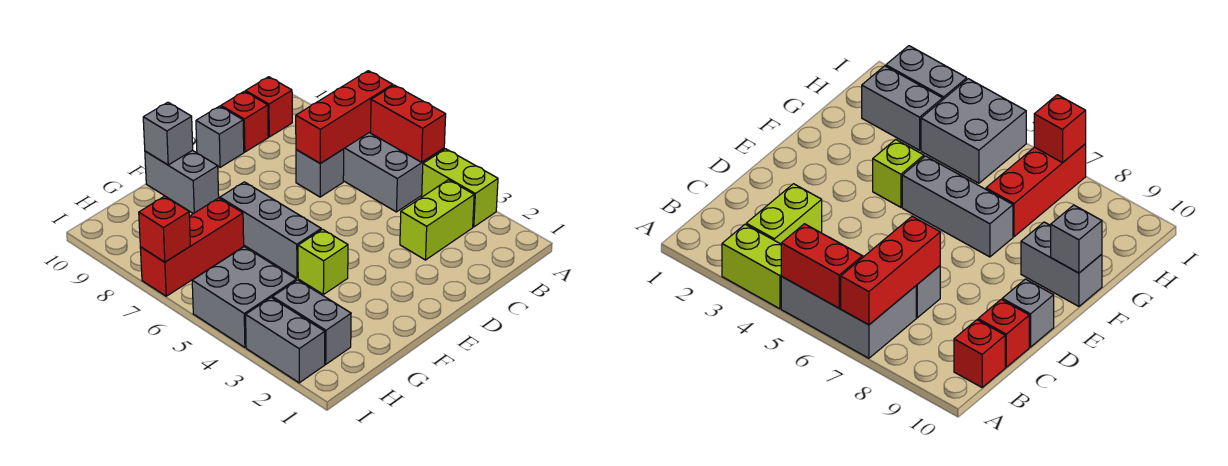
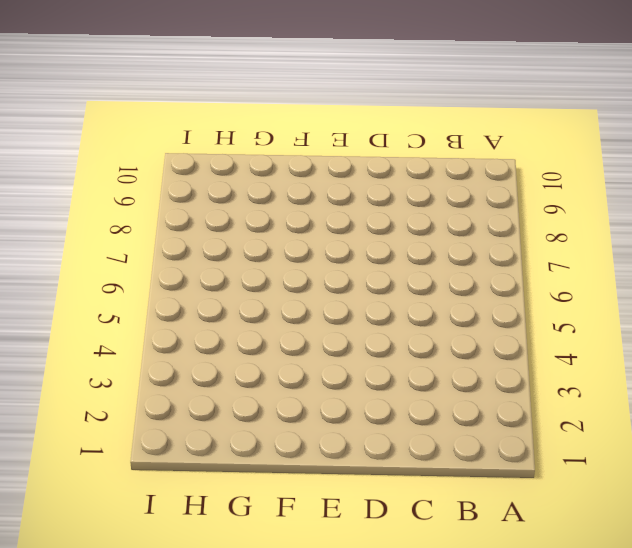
none -> lime 1x2 brick [422,149,498,227]
none -> grey 2x3 brick [343,132,444,212]
none -> lime 1x2 brick [400,180,474,260]

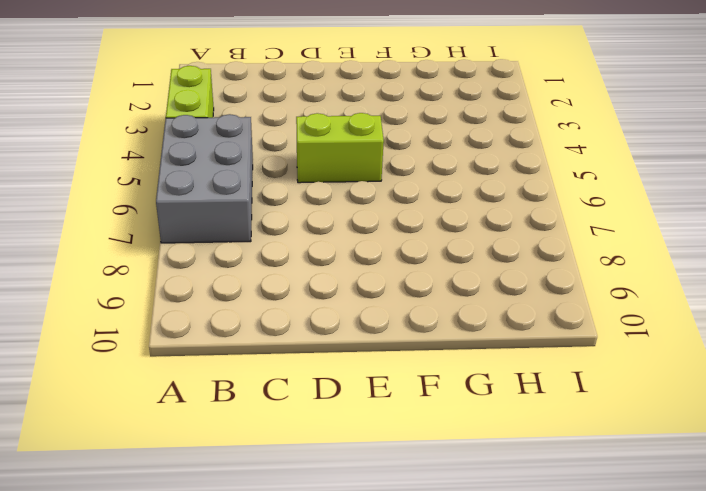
lime 1x2 brick [296,113,384,183] -> lime 1x2 brick moved to [400,180,474,260]
none -> red 1x1 brick [246,77,292,137]
none -> grey 1x1 brick [296,149,344,197]
none -> red 1x1 brick [221,91,268,152]

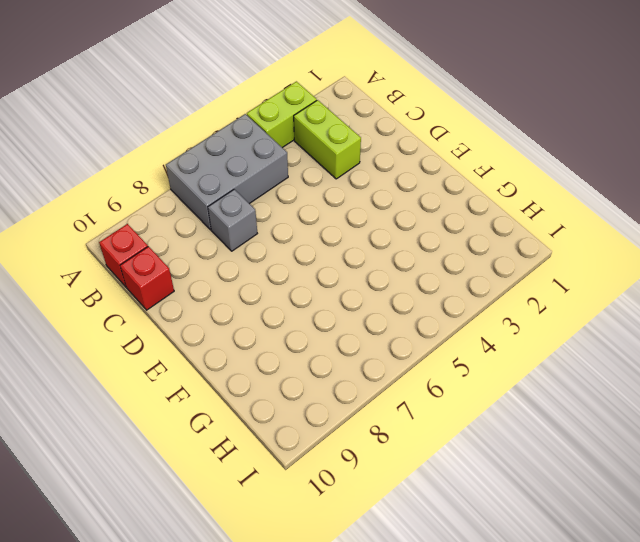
none -> grey 1x1 brick [196,106,244,167]
none -> lime 1x1 brick [298,229,348,294]
none -> grey 1x3 brick [220,182,321,278]

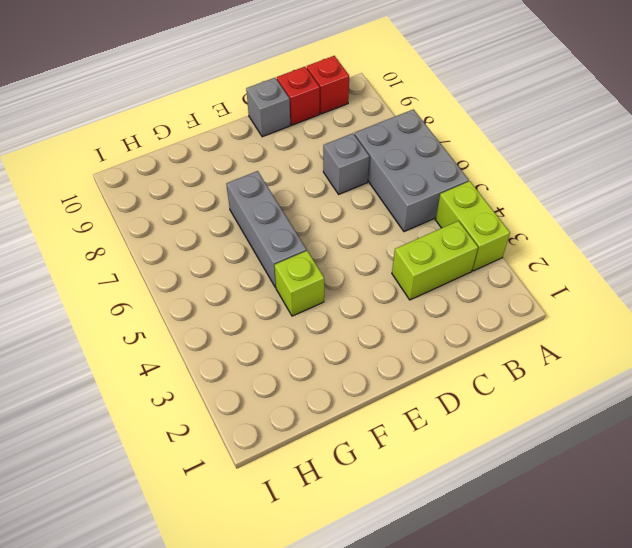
none -> grey 1x2 brick [145,150,219,214]
none -> red 1x3 brick [140,198,244,296]
none -> grey 1x2 brick [272,280,351,364]

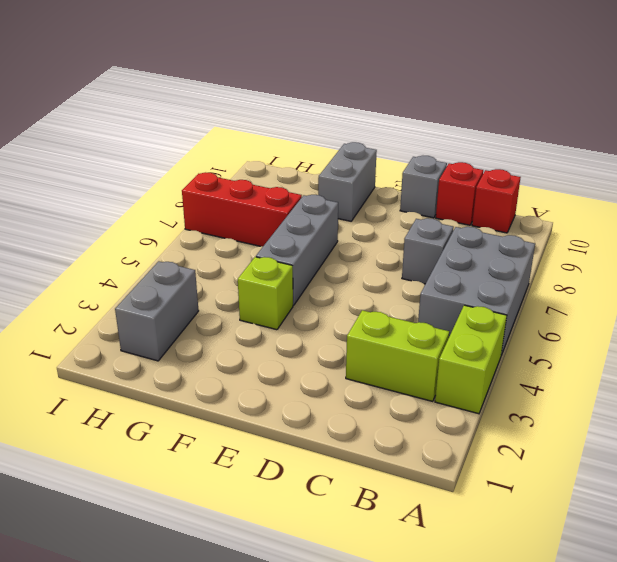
none -> grey 2x2 brick [192,247,296,347]
none -> grey 1x2 brick [246,298,325,383]
none -> red 1x2 brick [370,85,446,162]

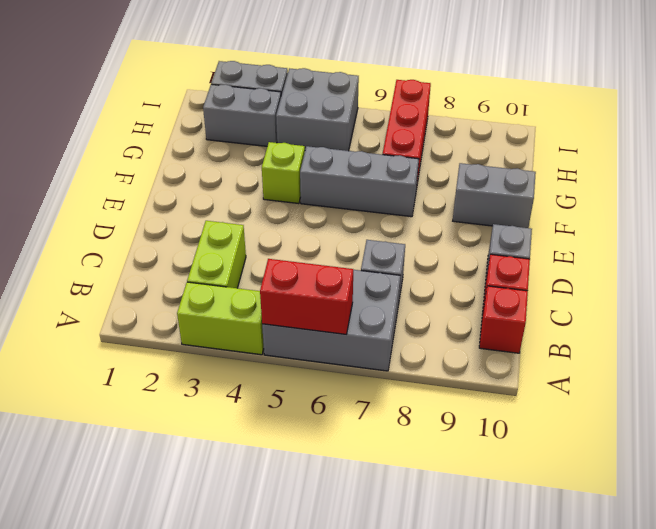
none -> red 1x3 brick [296,71,393,163]
none -> grey 1x1 brick [143,102,193,165]
none -> red 1x1 brick [139,196,190,262]

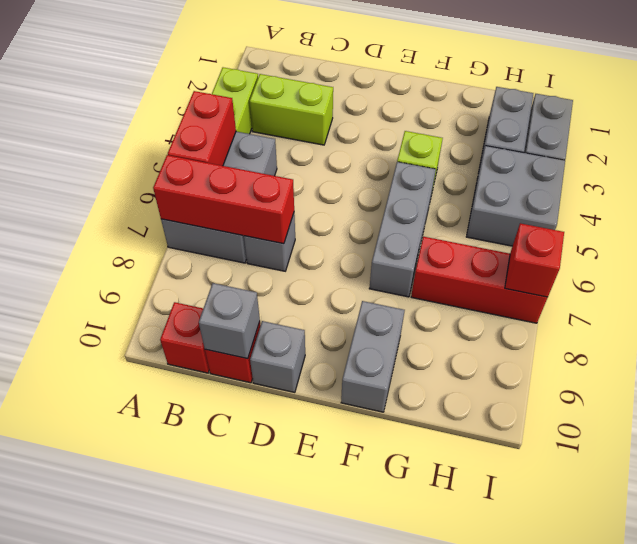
grey 1x1 brick [199,283,260,359] -> grey 1x1 brick moved to [143,102,193,165]

